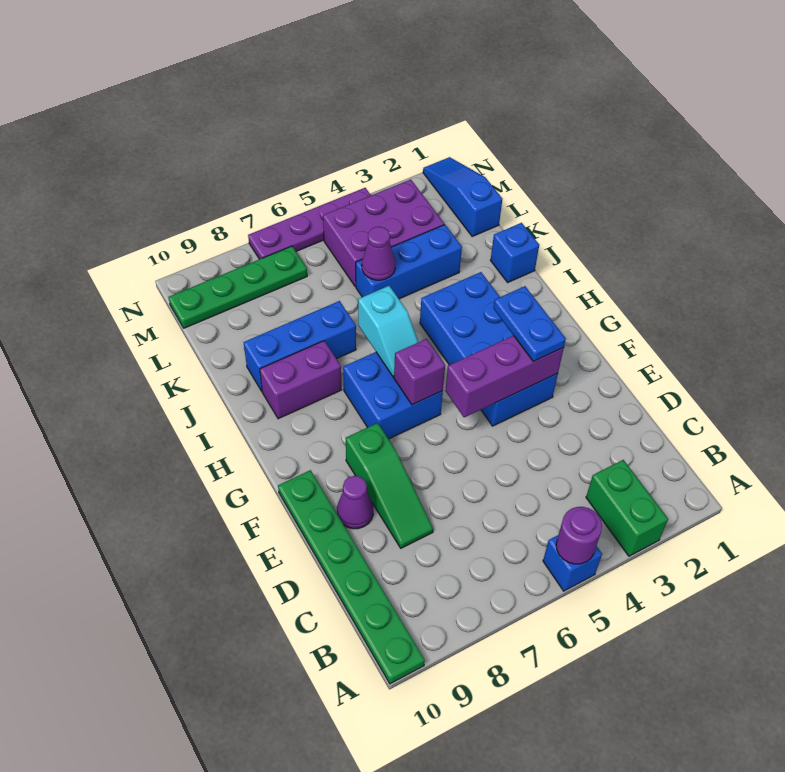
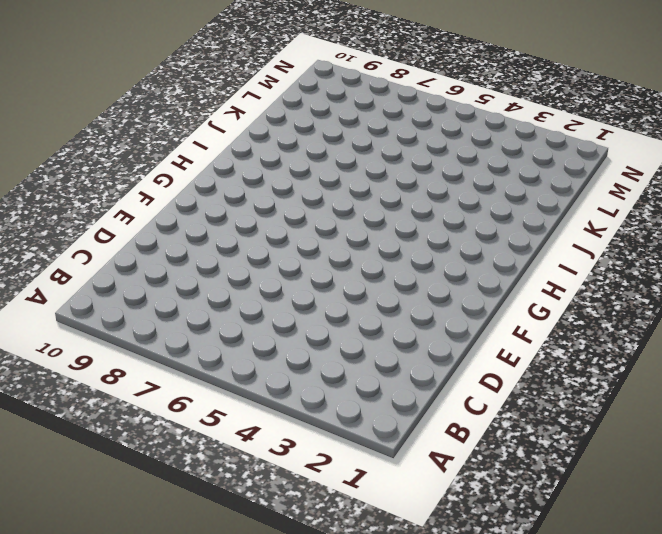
none -> green 1x2 brick [586,460,668,556]
none -> blue 1x1 brick [543,535,602,591]
none -> green 1x6 plate [278,470,425,684]

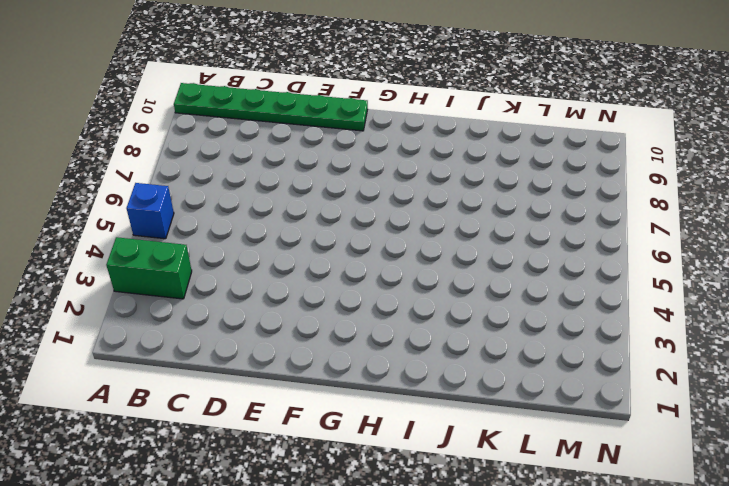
none -> green 1x3 slope [346,423,433,548]
none -> purple 1x1 cone [337,476,373,529]
none -> blue 2x4 brick [420,272,558,426]

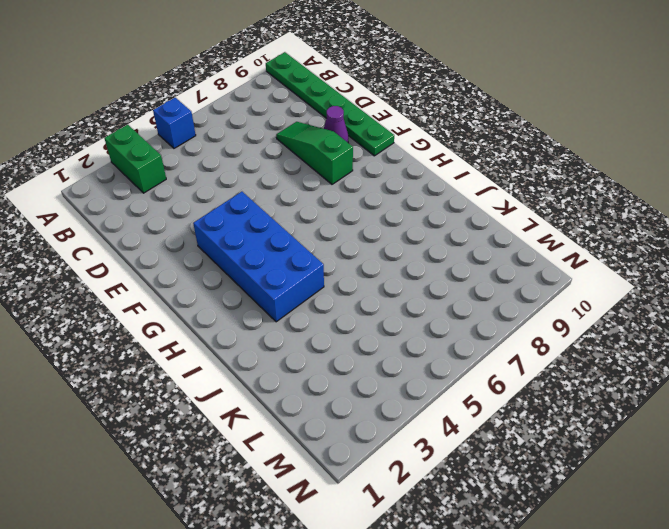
none -> blue 2x2 brick [343,352,443,439]
none -> purple 1x2 brick [260,341,341,419]
none -> blue 1x1 brick [491,223,539,282]

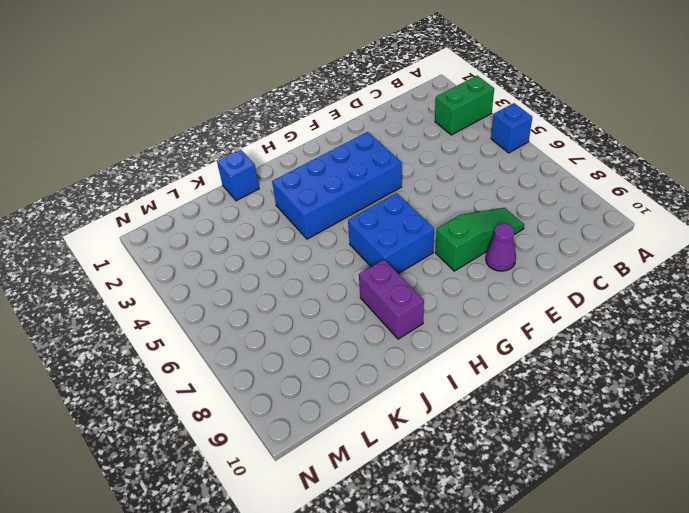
none -> green 1x6 plate [278,470,425,684]
none -> blue 1x3 brick [244,301,356,391]
none -> blue 1x3 brick [356,225,462,299]

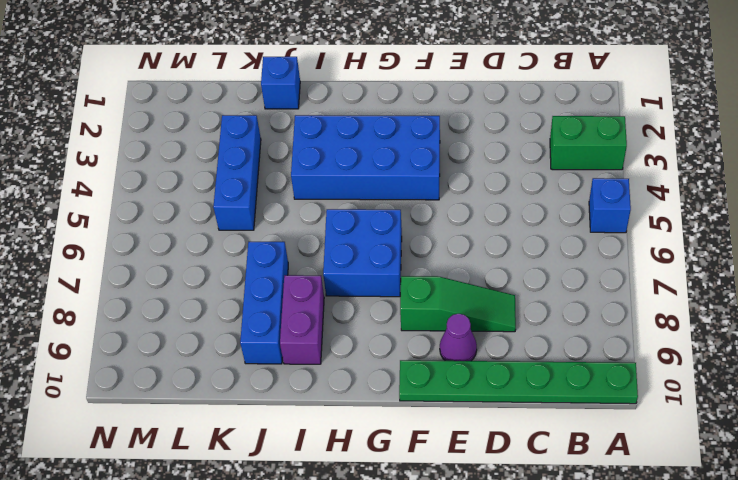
none -> blue 1x3 slope [423,157,502,237]
none -> purple 2x3 brick [323,180,444,287]
none -> green 1x4 plate [169,246,307,328]

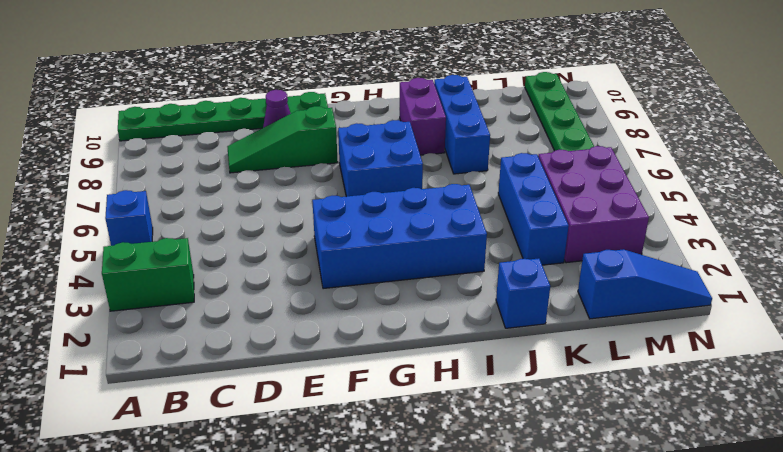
none -> purple 1x4 plate [248,188,371,259]
none -> purple 1x1 round brick [556,507,602,564]
none -> purple 1x3 brick [445,336,564,417]

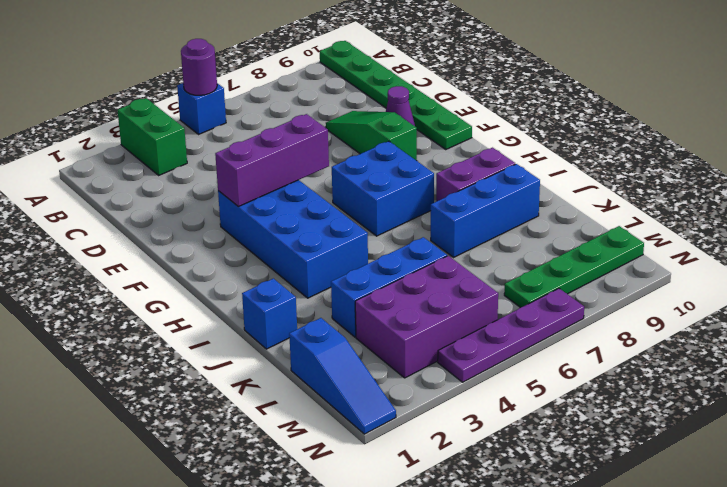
none -> purple 1x1 brick [394,339,445,405]
none -> cyan 1x2 slope [358,286,418,377]
none -> purple 1x1 cone [362,227,395,280]

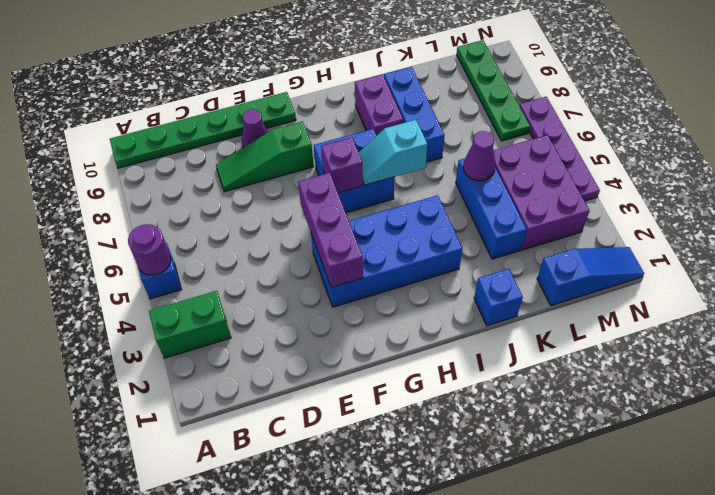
none -> blue 1x2 plate [493,286,566,361]

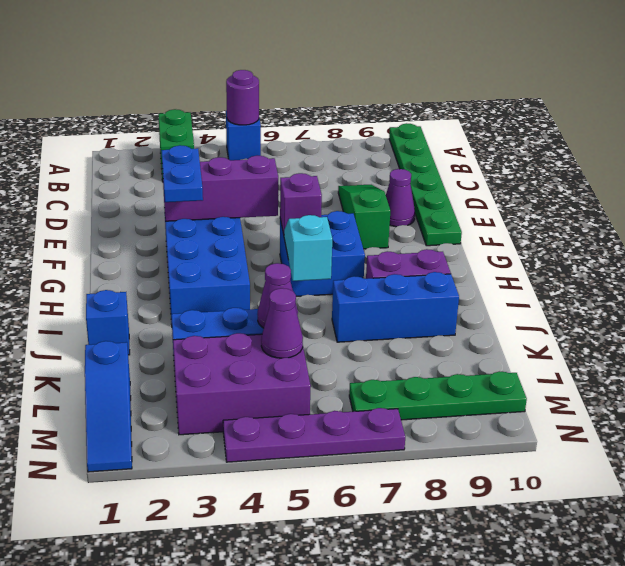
purple 1x1 cone [261,288,303,358] -> none

